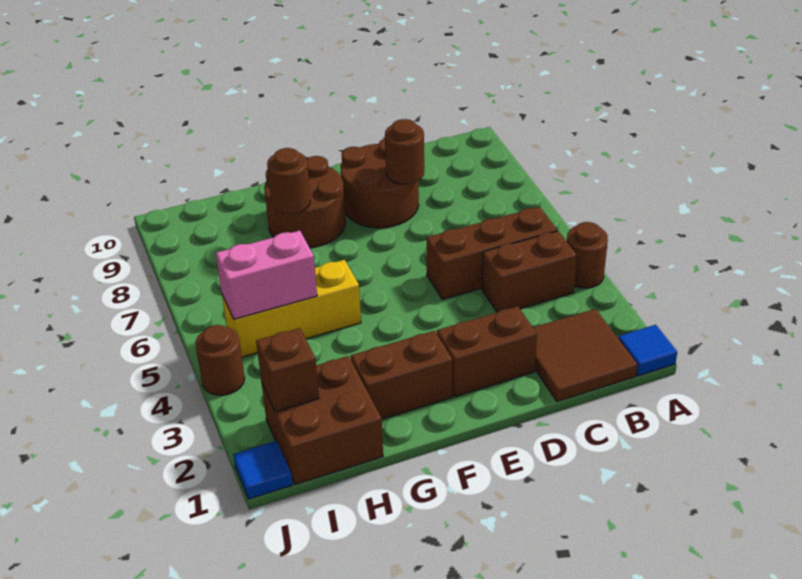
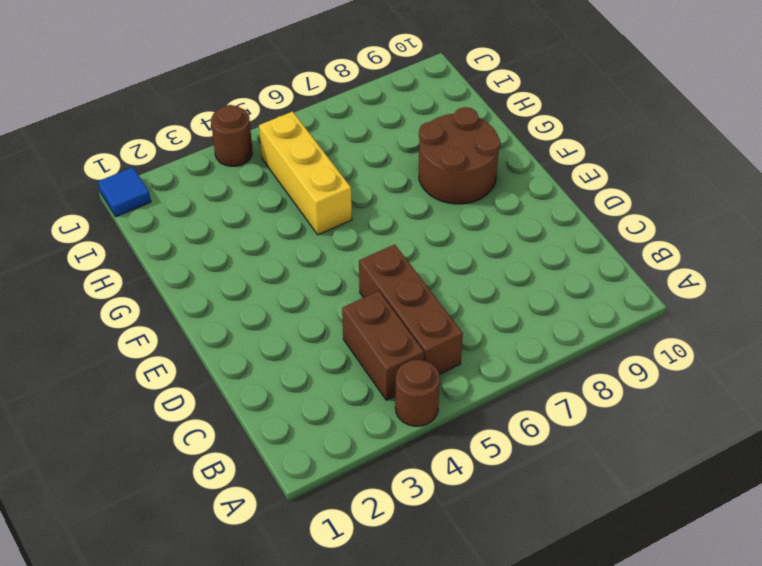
none -> blue 1x1 tile [618,325,677,376]
none -> brown 2x2 tile [533,309,637,402]
none -> brown 1x2 brick [437,306,537,397]

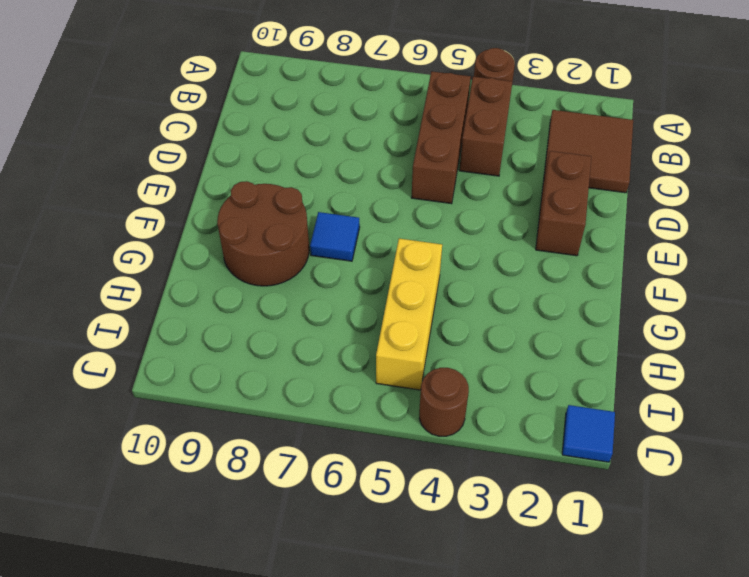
blue 1x1 tile [310,212,360,261] -> blue 1x1 tile moved to [618,325,677,376]
none -> brown 2x2 round brick [341,138,419,228]
none -> brown 1x2 brick [351,331,452,419]
none -> brown 2x2 brick [262,356,383,484]

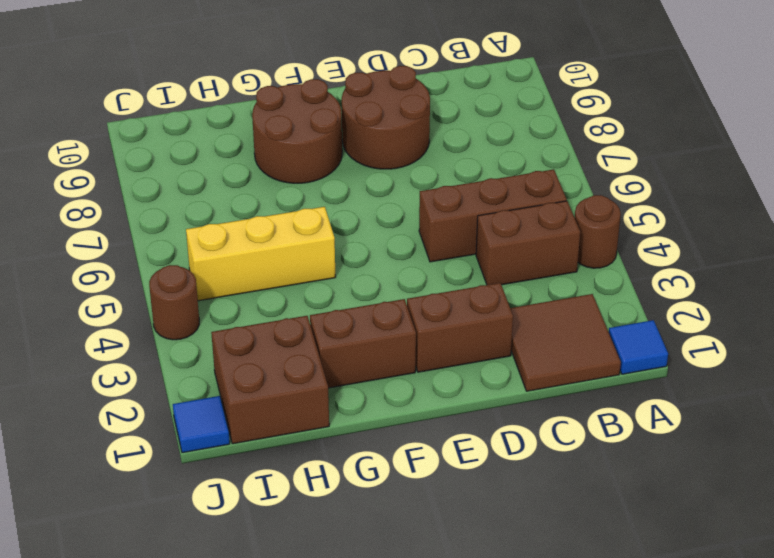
none -> brown 1x1 round brick [385,119,424,184]
none -> brown 1x1 round brick [267,148,310,214]
none -> pink 1x2 brick [216,231,317,319]

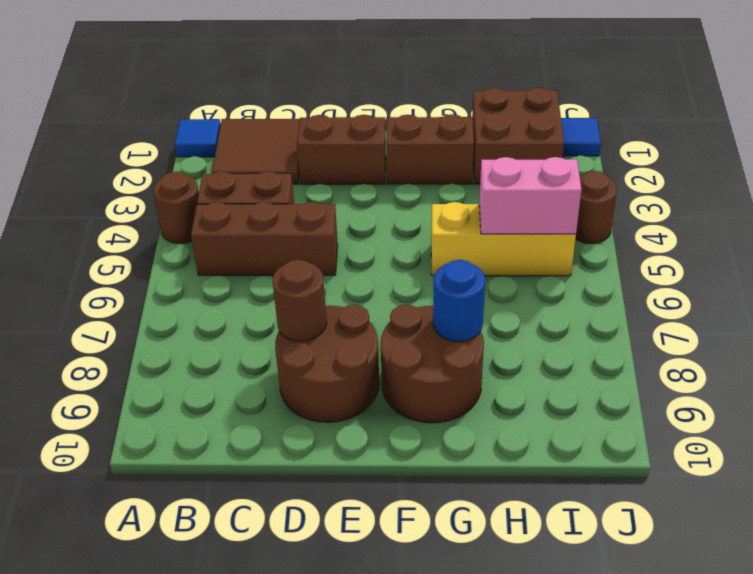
blue 1x1 round brick [433,260,485,341] -> brown 1x1 round brick [267,148,310,214]
none -> brown 1x1 brick [256,328,319,412]

